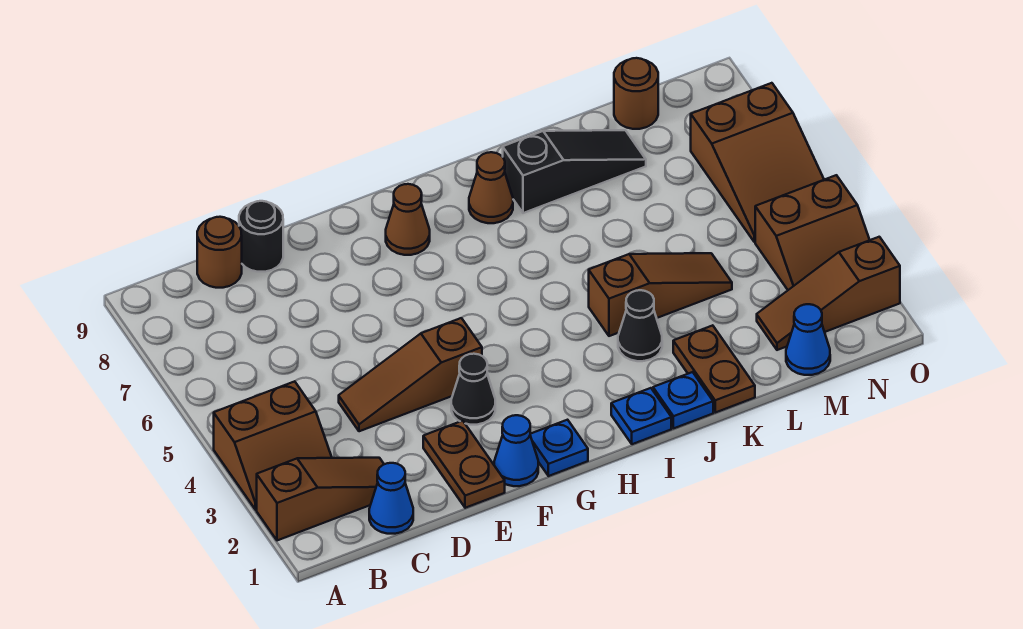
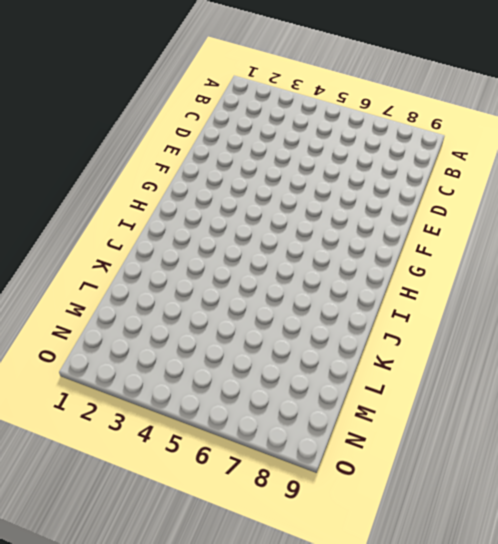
none -> brown 1x3 slope [257,458,384,540]
none -> brown 2x2 slope [214,381,332,510]
none -> blue 1x1 cone [369,463,413,534]

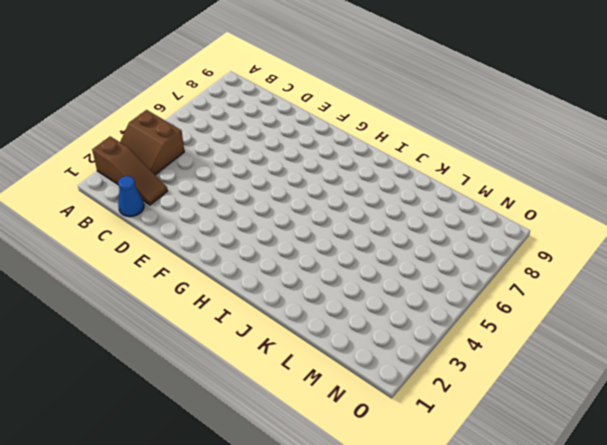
none -> brown 1x1 round brick [197,217,242,288]
none -> brown 1x3 slope [339,318,482,431]
none -> black 1x1 round brick [239,201,283,272]

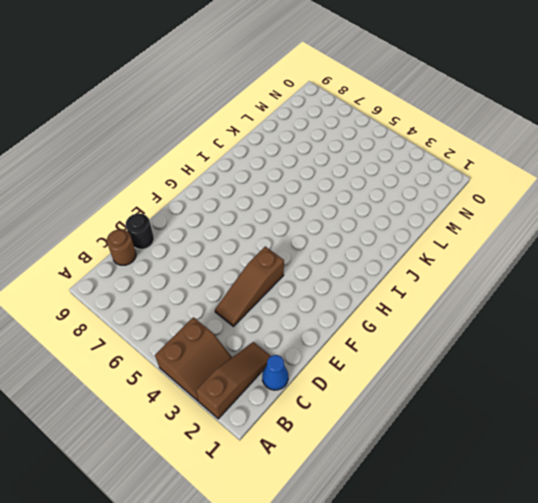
none -> brown 1x2 plate [423,421,505,508]
none -> blue 1x1 cone [494,415,538,486]
none -> black 1x1 cone [451,354,495,425]

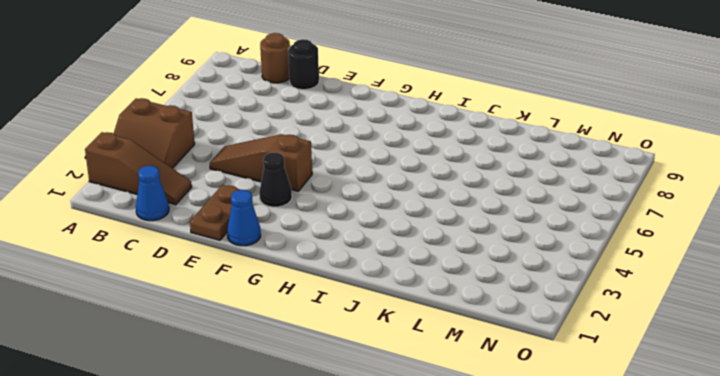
none -> blue 1x1 plate [530,420,588,476]
none -> brown 1x1 cone [386,184,430,255]
none -> blue 1x1 plate [611,388,671,444]

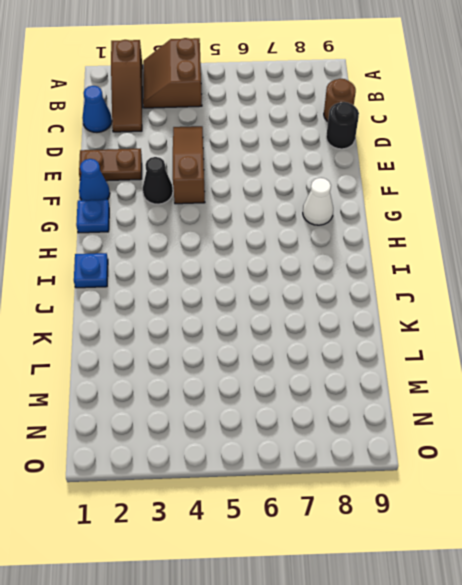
white 1x1 cone [303,178,333,225] -> brown 1x1 cone [386,184,430,255]
none -> brown 1x1 cone [469,152,513,223]
none -> blue 1x1 plate [653,372,713,428]
none -> black 1x1 cone [618,290,662,361]

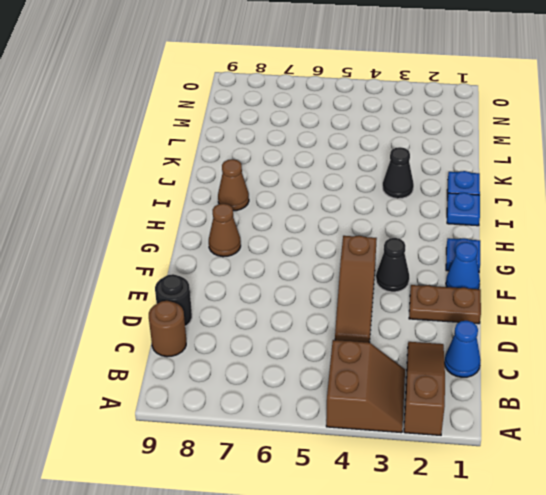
none -> brown 1x3 slope [589,253,732,336]
none -> black 1x3 slope [503,130,646,213]
none -> brown 1x2 plate [673,325,755,413]

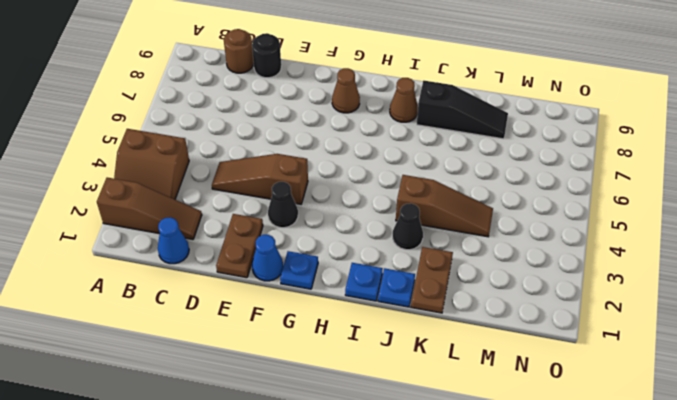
none -> blue 1x1 cone [786,304,830,375]
none -> brown 1x3 slope [757,237,900,350]
none -> brown 1x1 round brick [614,58,658,129]

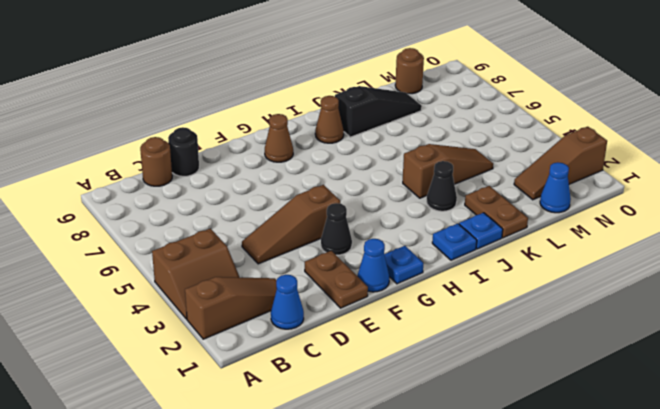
none -> brown 2x2 slope [755,175,869,290]
none -> brown 2x3 slope [691,83,824,242]

